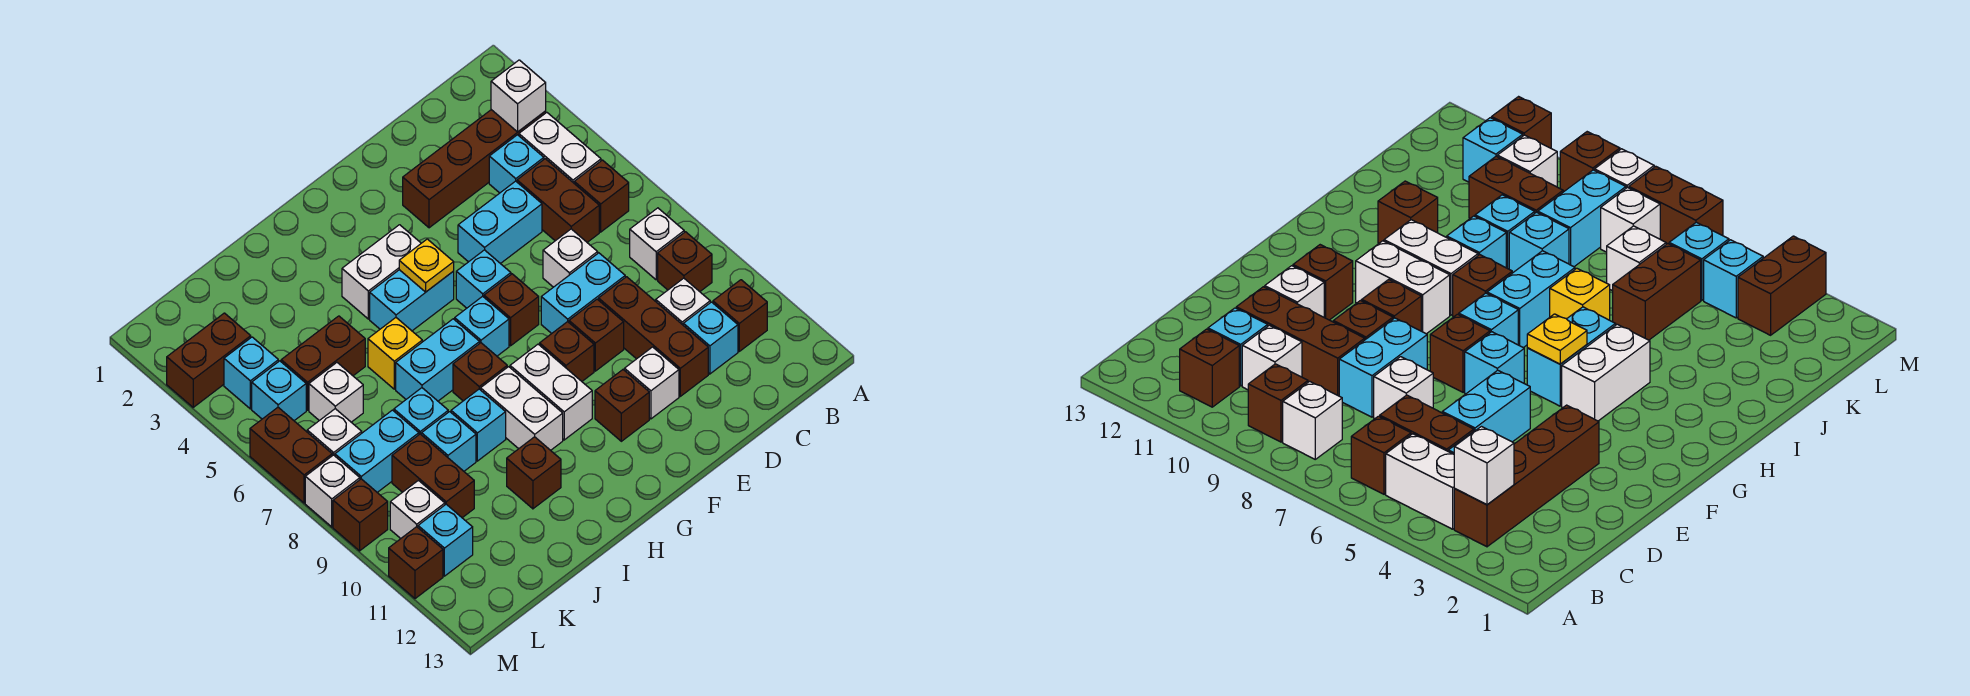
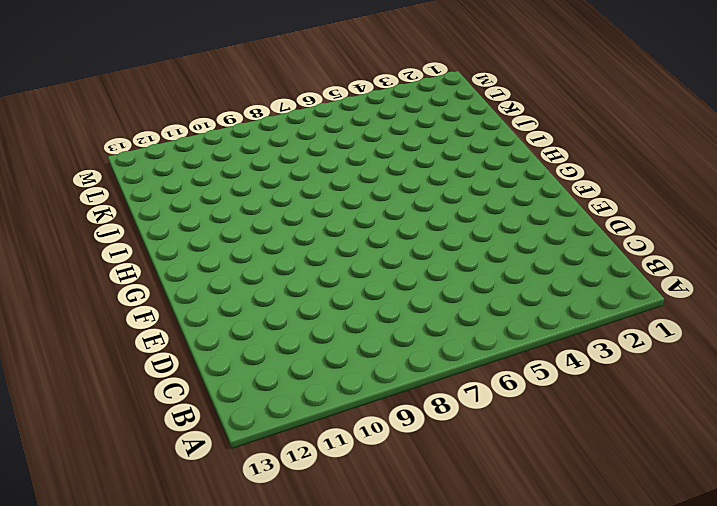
none -> brown 1x4 brick [403,110,546,228]
none -> white 1x2 brick [519,113,601,183]
none -> brown 1x1 brick [574,160,629,232]
none -> white 1x1 brick [630,208,684,280]

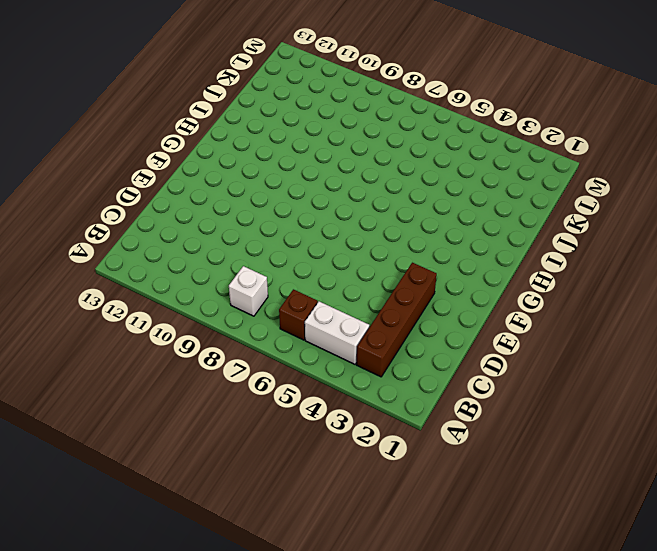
none -> brown 1x1 brick [658,232,712,292]
none -> brown 1x1 brick [713,280,767,351]
none -> cyan 1x1 brick [489,135,544,193]
none -> brown 1x2 brick [517,159,599,242]

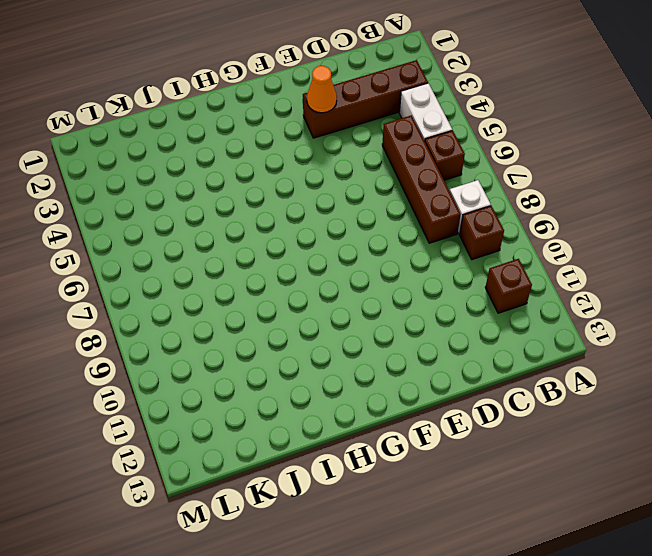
brown 1x4 brick [382,115,461,243] -> brown 1x2 brick [517,159,599,242]
orange 1x1 cone [307,66,337,113] -> none
none -> cyan 1x1 brick [489,135,544,193]
none -> white 1x1 brick [656,278,710,325]
none -> cyan 1x1 brick [683,302,738,374]
none -> cyan 1x2 brick [458,181,542,264]

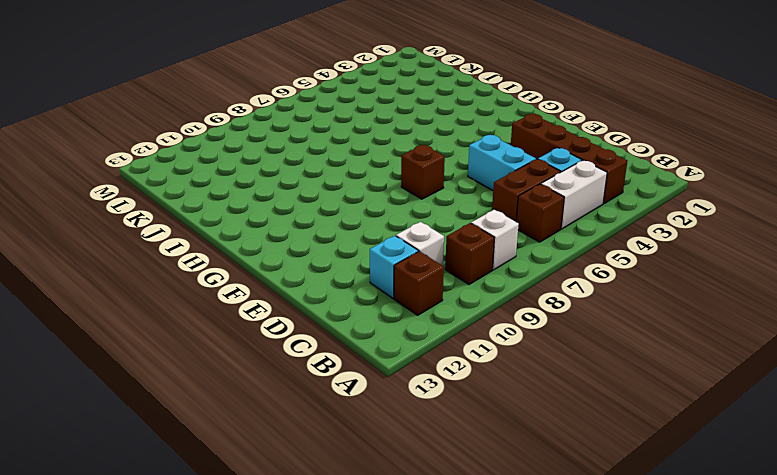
none -> white 1x1 brick [543,229,598,287]
none -> cyan 1x2 brick [541,253,625,334]
none -> brown 1x3 brick [599,277,708,396]
none -> brown 1x1 brick [569,299,624,371]

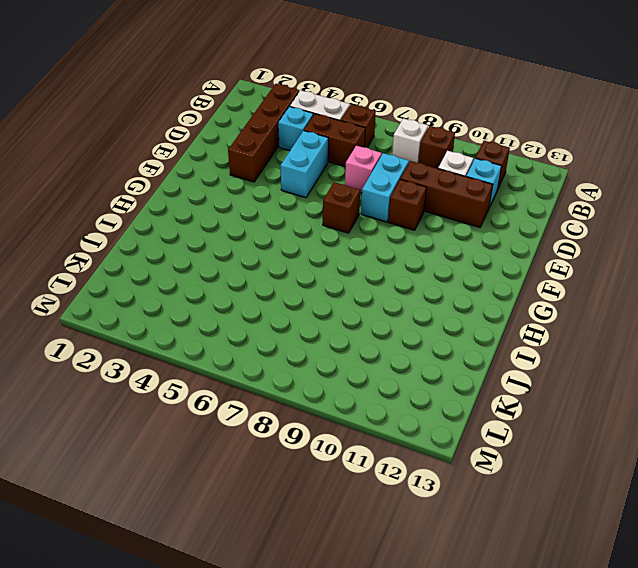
pink 1x1 brick [345,146,382,193] -> white 1x1 brick [543,229,598,287]
none -> white 1x1 brick [624,347,679,419]
none -> cyan 1x1 brick [456,250,511,308]
none -> brown 1x1 brick [540,322,594,381]
none -> brown 1x1 brick [595,370,649,441]

